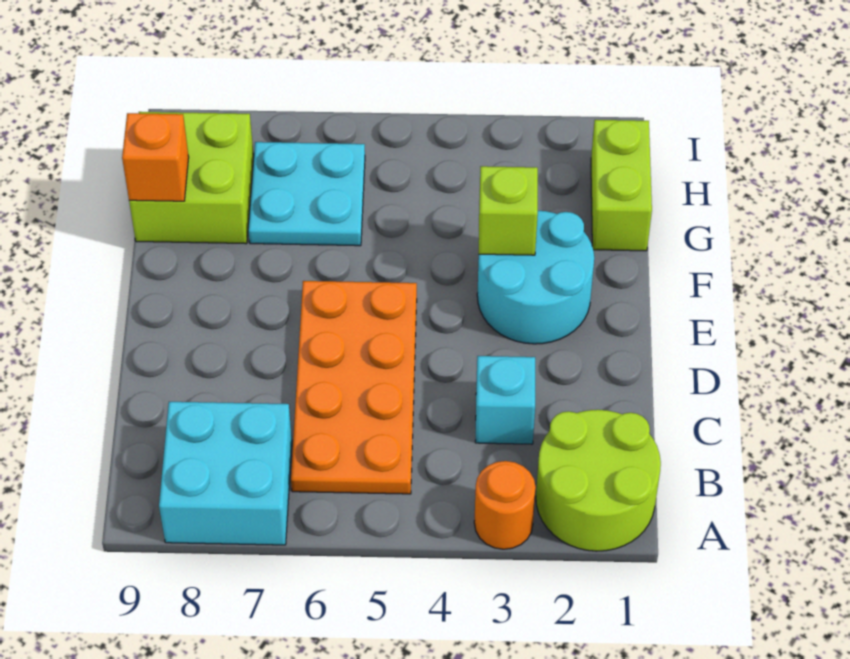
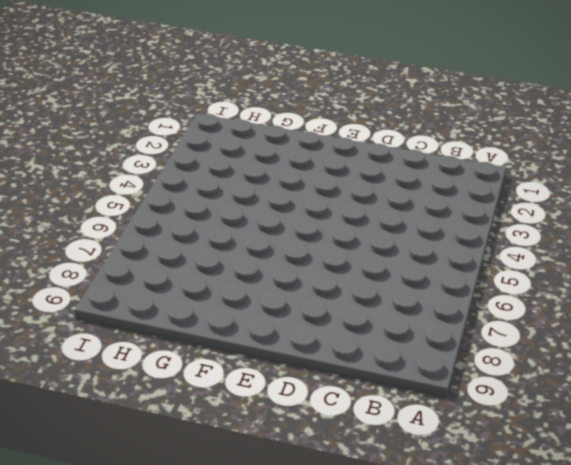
none -> lime 2x2 round brick [536,410,661,551]
none -> orange 1x1 round brick [474,461,536,549]

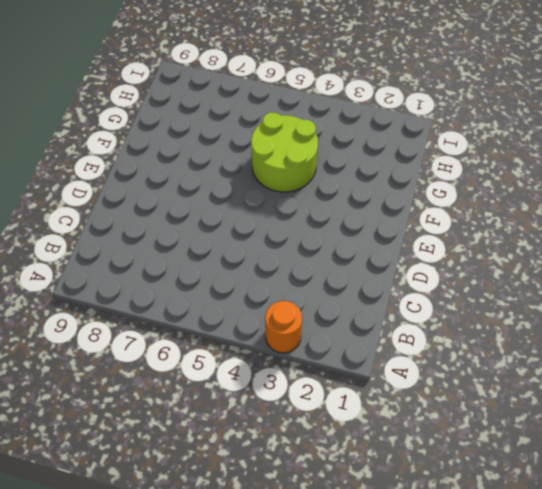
lime 2x2 round brick [251,112,318,192] -> lime 2x2 round brick moved to [536,410,661,551]
none -> cyan 2x2 brick [159,402,292,545]
none -> orange 2x4 plate [291,281,417,494]

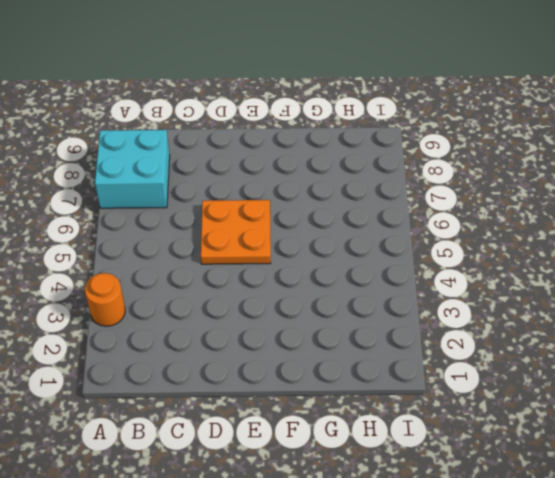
orange 2x2 plate [201,200,271,264] -> orange 2x4 plate [291,281,417,494]
none -> lime 2x2 round brick [536,410,661,551]
none -> cyan 1x1 brick [475,356,535,444]

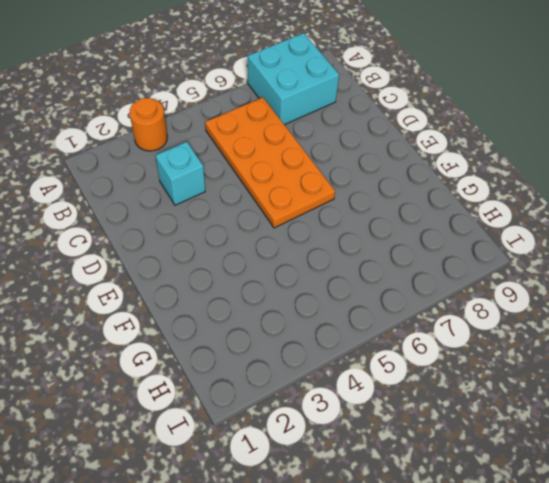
none -> lime 2x2 round brick [536,410,661,551]
none -> cyan 2x2 round brick [477,211,594,344]

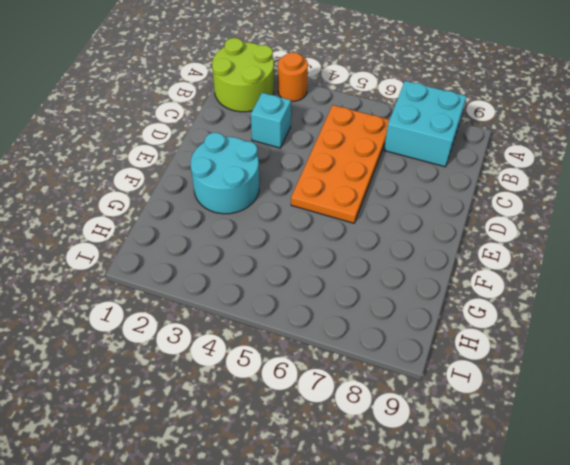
none -> lime 1x2 brick [591,120,652,251]
none -> cyan 2x2 plate [248,142,365,246]

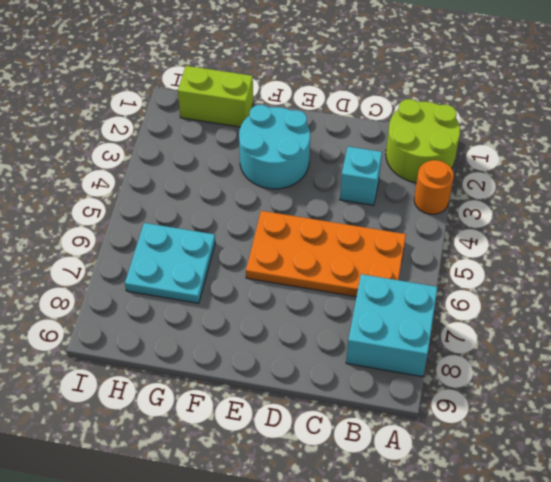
none -> lime 2x2 brick [129,112,254,244]
none -> lime 1x1 brick [479,166,538,255]

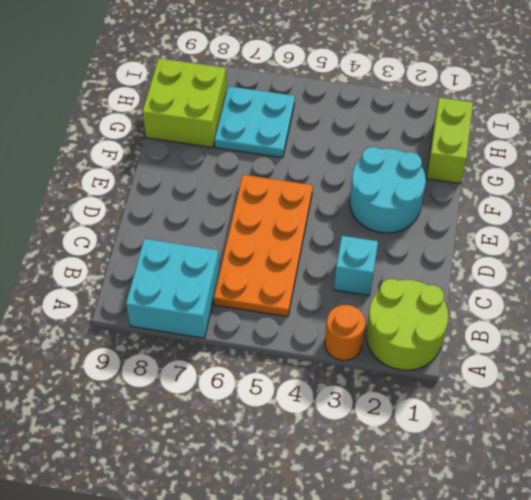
none -> lime 1x1 brick [479,166,538,255]
none -> orange 1x1 brick [122,113,189,201]

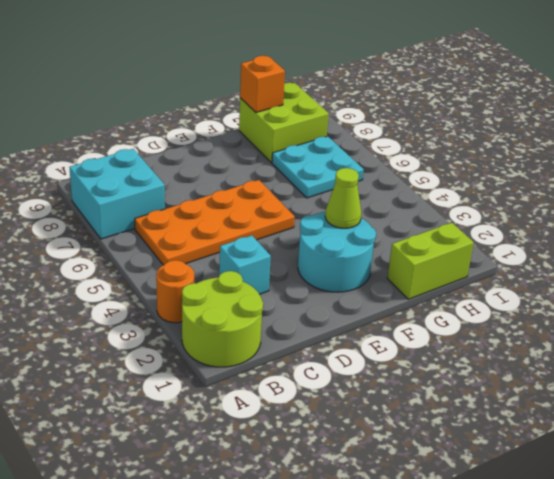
lime 1x1 cone [325,168,361,228] -> lime 1x1 brick [479,166,538,255]

